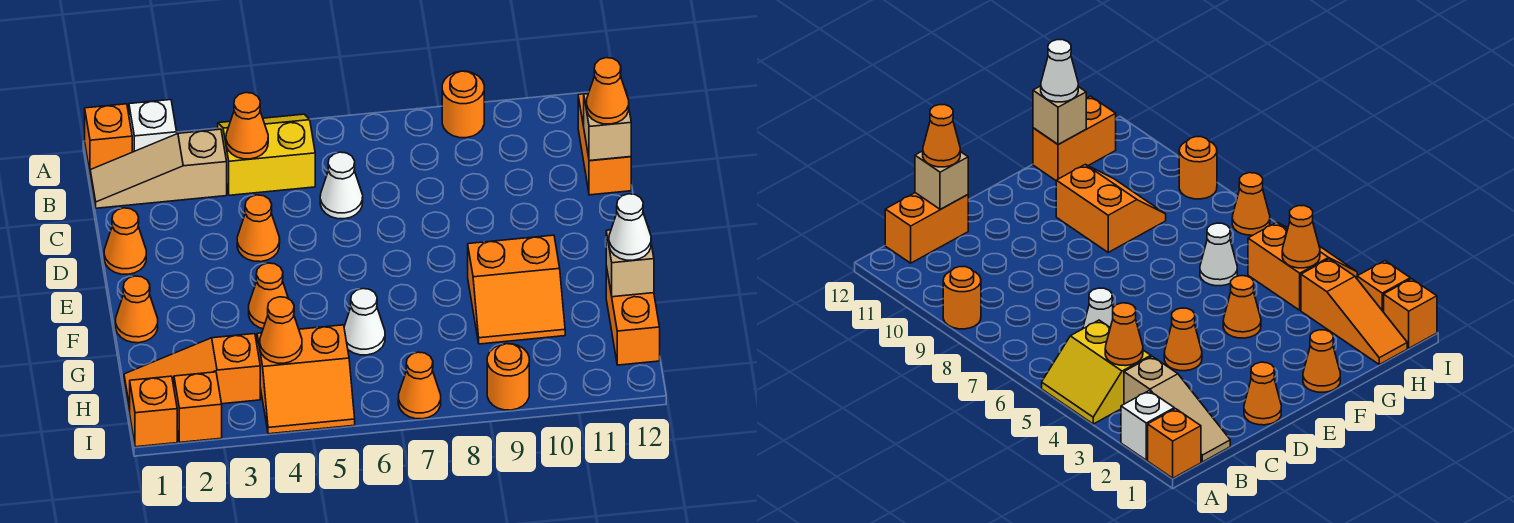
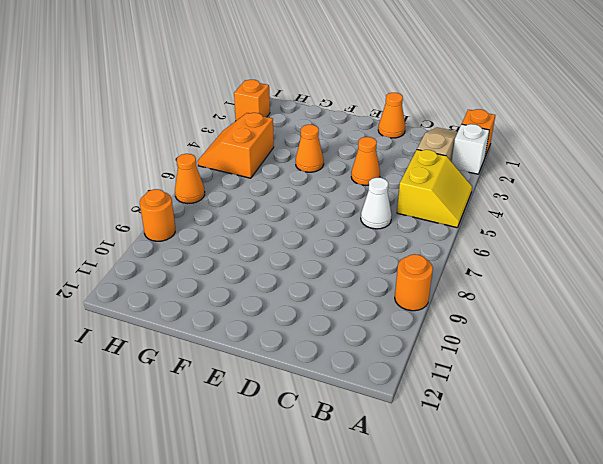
none -> orange 1x2 brick [578,94,631,195]
none -> orange 1x1 cone [115,276,158,343]
none -> orange 2x2 slope [468,235,565,344]

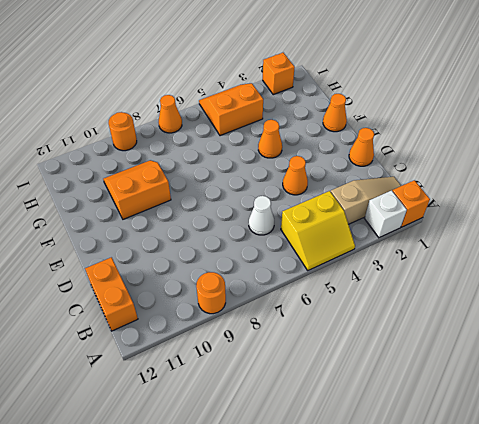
none -> white 1x1 cone [344,289,385,355]
none -> orange 1x2 brick [606,266,660,365]
none -> orange 1x3 slope [124,334,260,412]

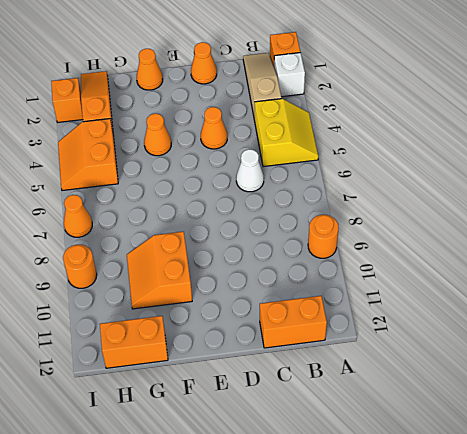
none -> white 1x1 cone [344,289,385,355]
none -> orange 1x1 brick [129,376,177,447]
none -> orange 1x1 cone [226,93,268,159]

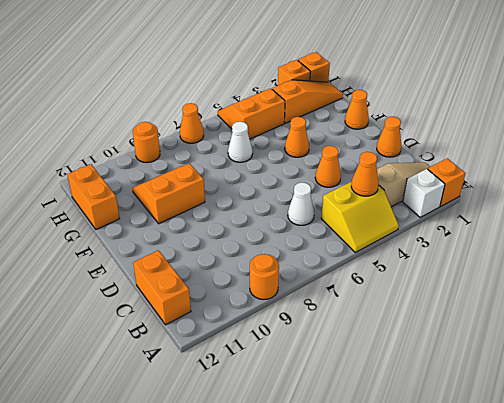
none -> tan 1x1 brick [584,90,631,161]
none -> tan 1x1 brick [606,227,654,297]
none -> orange 1x1 cone [260,297,302,363]

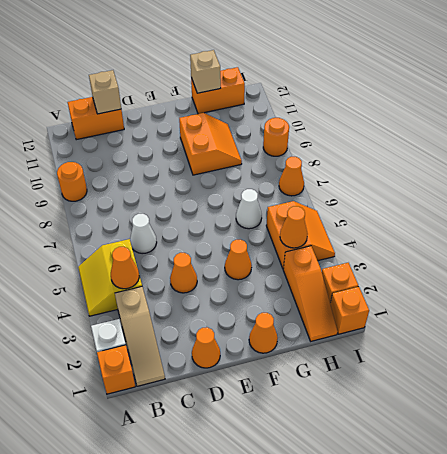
none -> orange 1x1 cone [586,58,629,124]
none -> white 1x1 cone [609,194,651,260]

